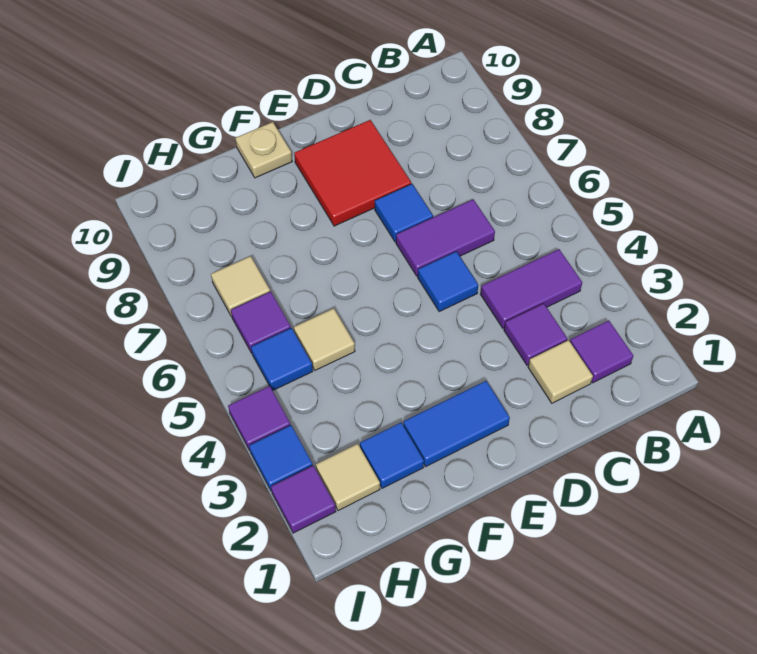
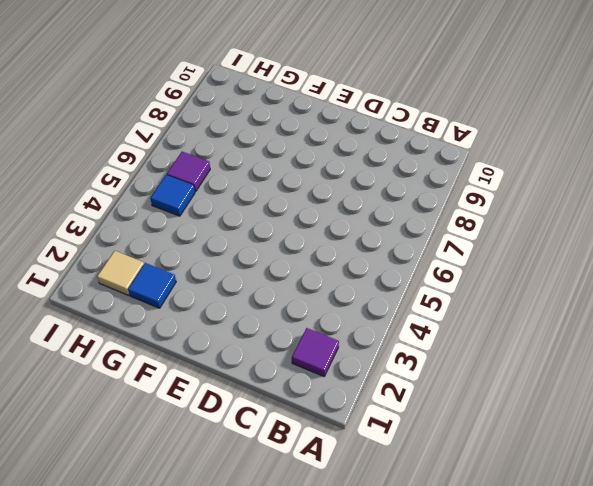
none -> purple 1x2 tile [480,249,582,328]
none -> tan 1x1 tile [528,340,593,403]
none -> purple 1x1 tile [504,303,567,365]

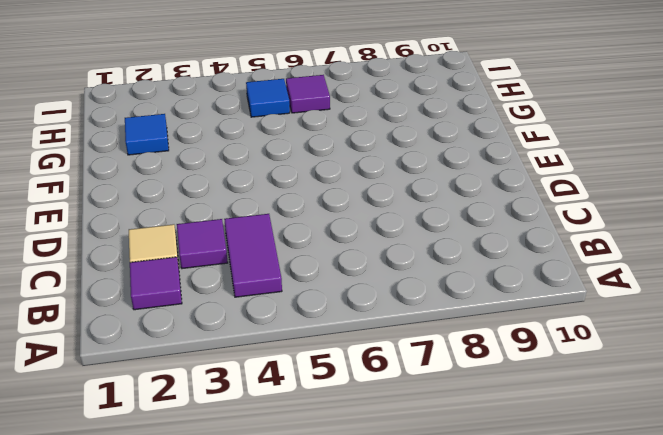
none -> purple 1x2 tile [396,199,495,276]
none -> blue 1x1 tile [418,251,478,312]
none -> blue 1x1 tile [375,184,433,242]

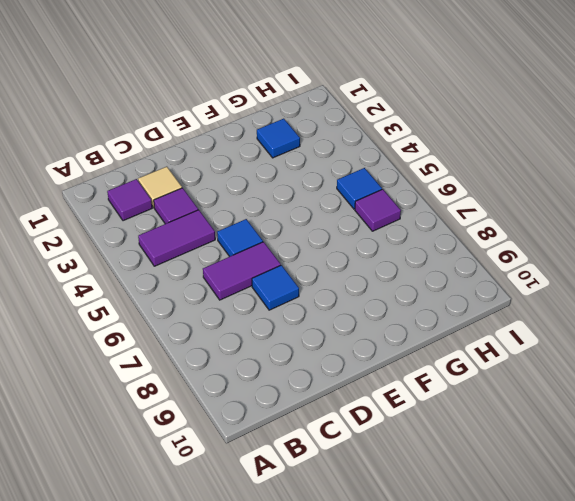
none -> red 2x2 tile [294,120,411,226]
none -> blue 1x2 tile [403,381,510,466]
none -> tan 1x1 plate [235,122,292,178]

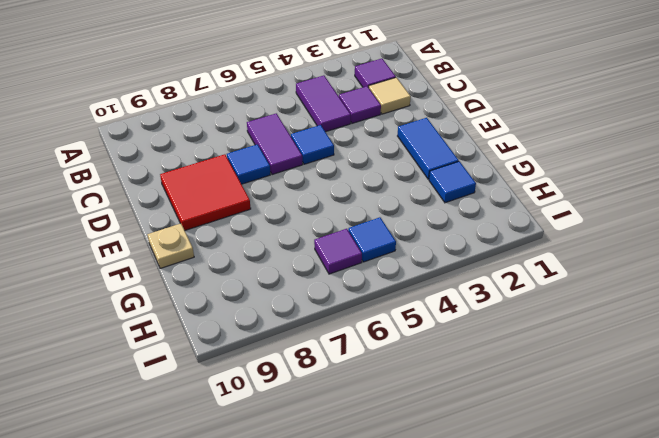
none -> tan 1x1 tile [294,308,355,370]
none -> tan 1x1 tile [316,444,380,511]
none -> tan 1x1 tile [211,256,270,316]

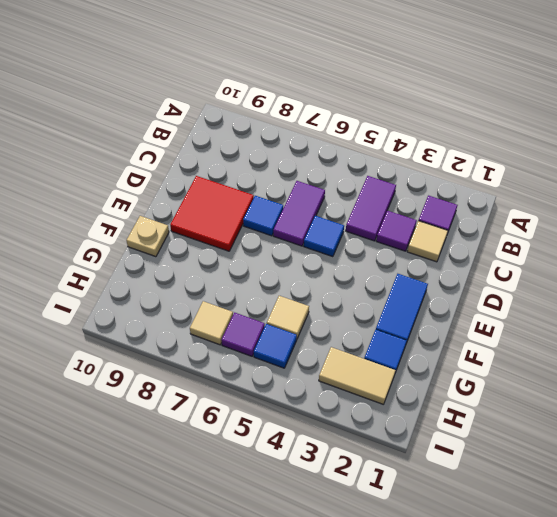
tan 1x2 tile [319,347,396,404] -> tan 1x1 tile [316,444,380,511]
none -> purple 1x1 tile [271,466,336,533]
none -> blue 1x1 tile [249,425,313,491]
none -> purple 1x1 tile [228,386,290,450]

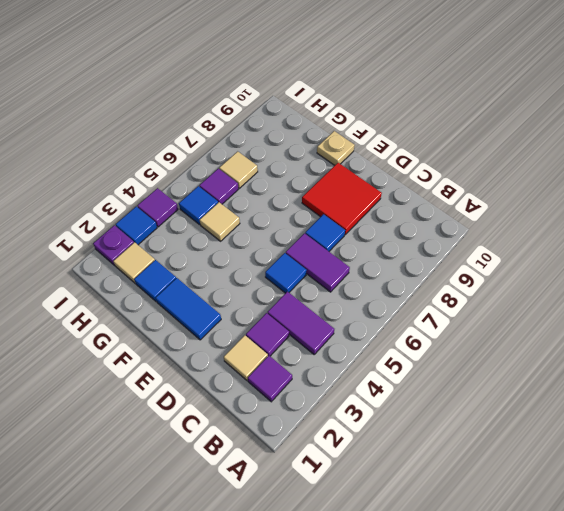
purple 1x1 plate [93,225,134,265] -> purple 1x1 tile [271,466,336,533]

